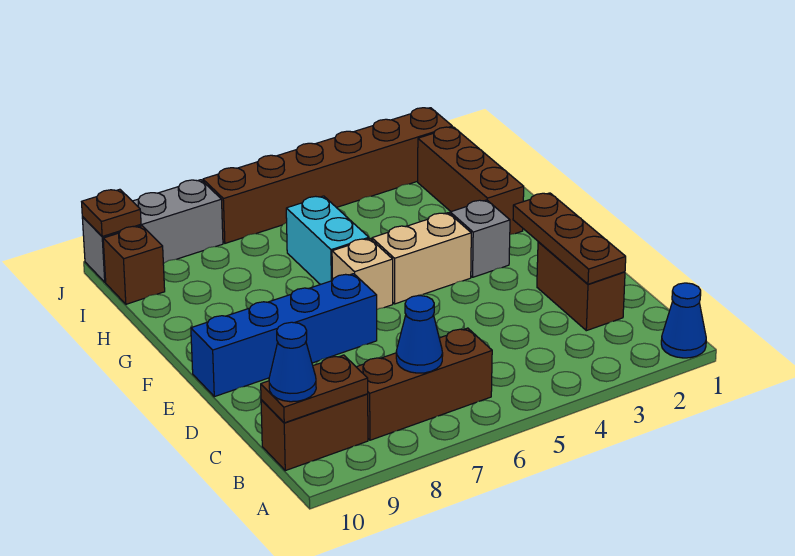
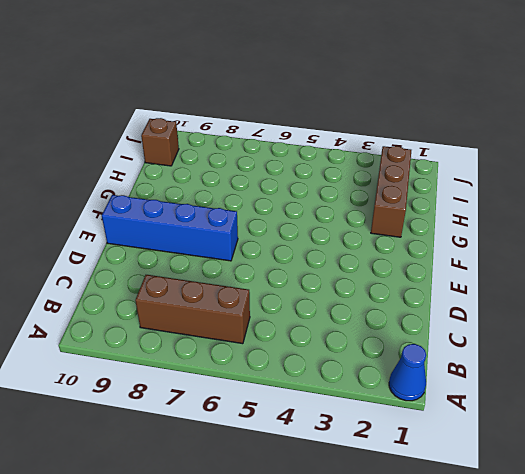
none -> brown 1x2 brick [261,394,368,471]
none -> brown 1x2 brick [537,242,625,331]
none -> grey 1x1 brick [450,200,510,277]

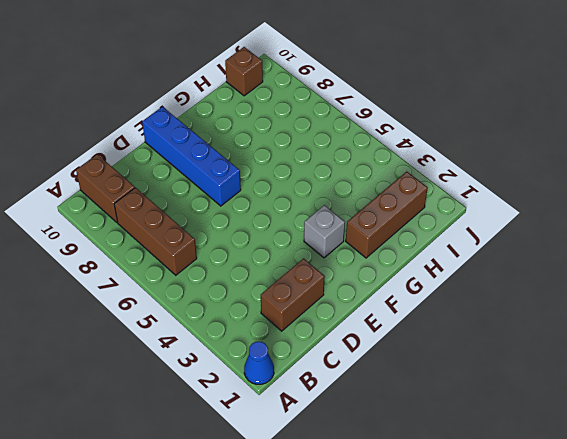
none -> tan 1x2 brick [372,213,471,304]
none -> tan 1x1 brick [332,239,393,309]
none -> cyan 1x2 brick [286,196,369,285]

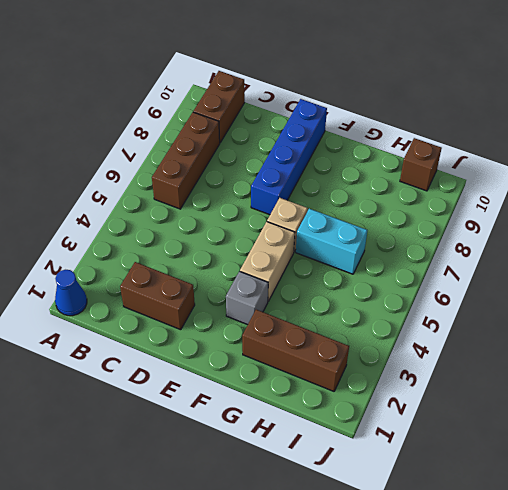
none -> brown 1x6 brick [203,108,452,243]
none -> grey 1x3 brick [82,180,223,282]
none -> blue 1x1 cone [396,296,443,373]

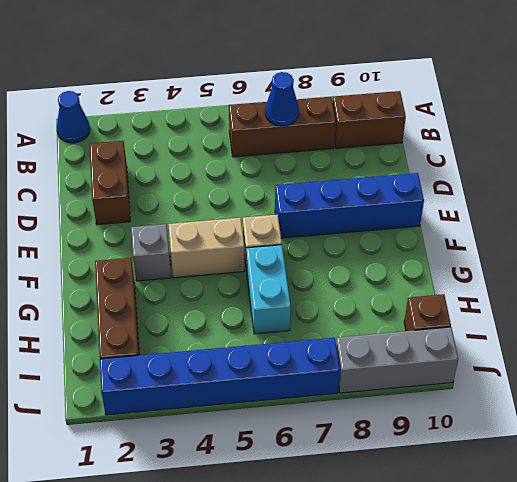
blue 1x6 brick [100,338,340,415] -> brown 1x6 brick [203,108,452,243]
none -> brown 1x2 plate [261,355,368,423]
none -> brown 1x3 plate [513,193,626,284]
none -> brown 1x1 plate [82,189,141,236]

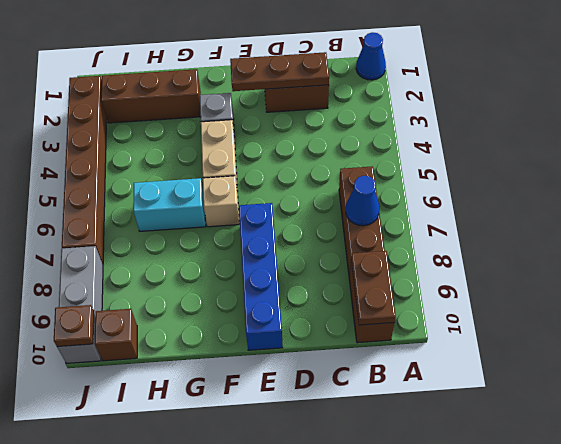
none -> blue 1x1 cone [269,322,316,402]

